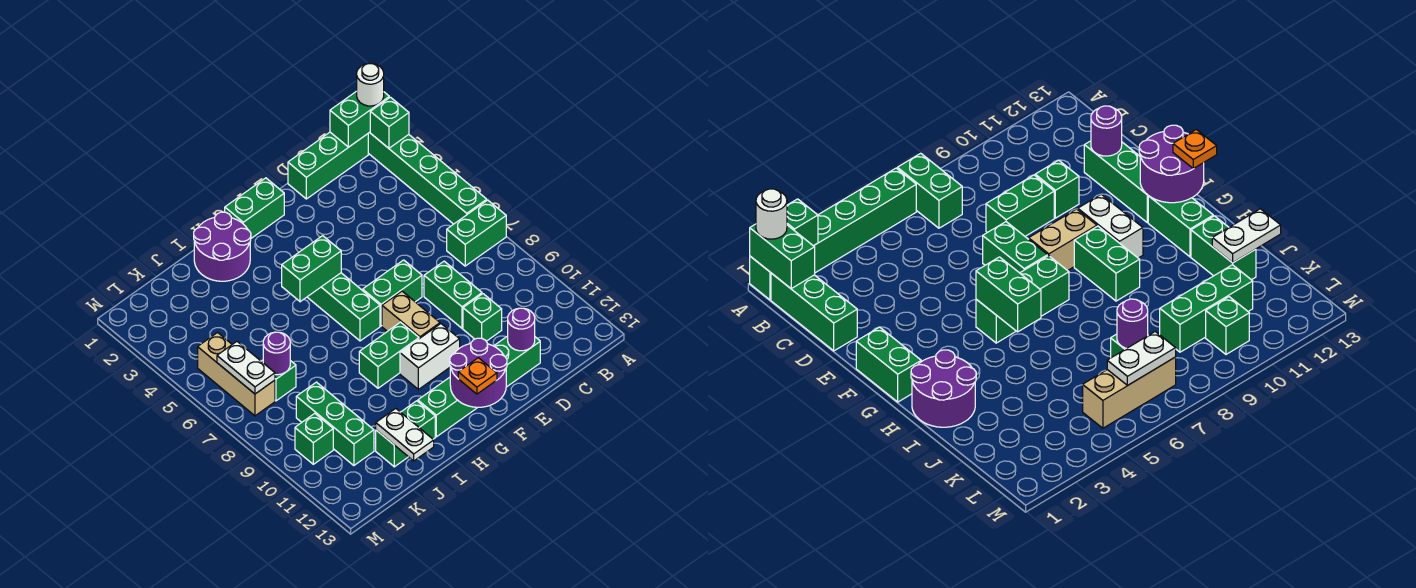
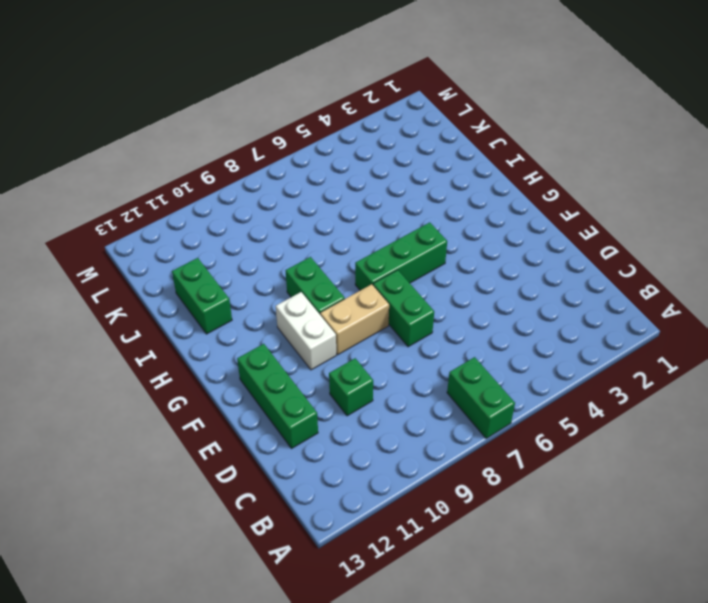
none -> green 1x6 brick [368,132,487,224]
none -> green 1x3 brick [288,132,368,199]
none -> green 1x2 brick [424,261,482,328]

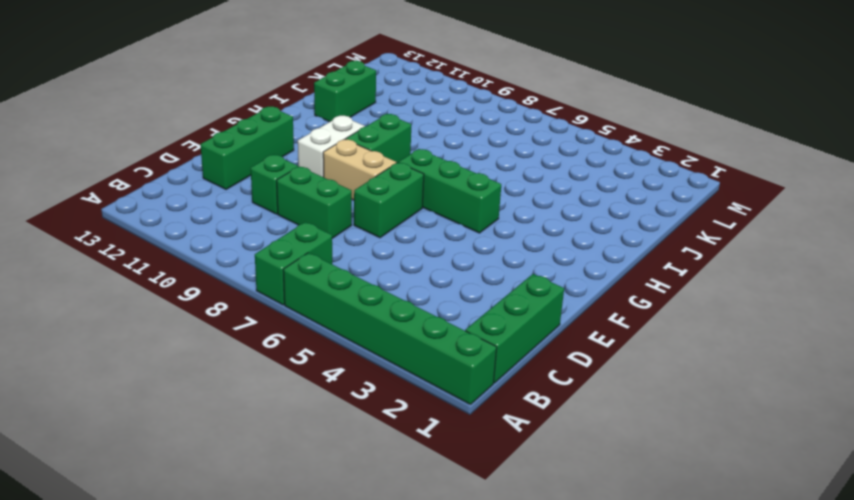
none -> green 1x2 brick [225,178,284,238]
none -> green 1x2 brick [418,377,477,437]
none -> purple 2x2 round brick [194,212,251,281]

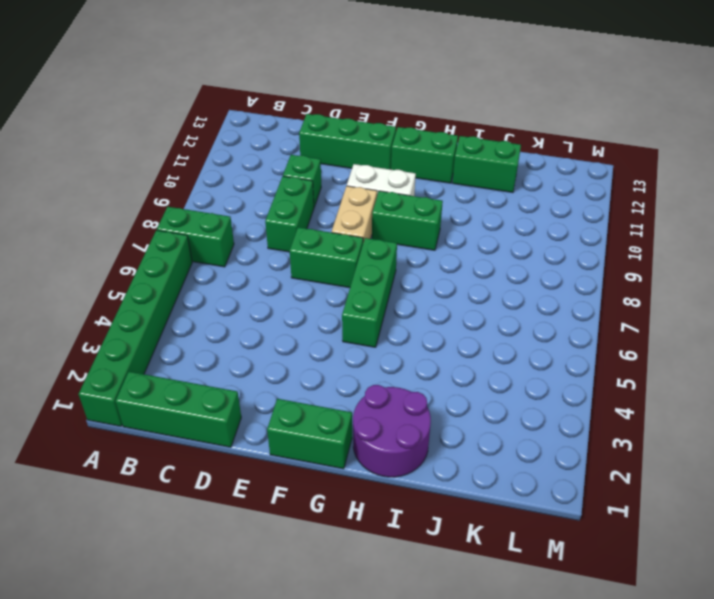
none -> green 1x1 brick [261,360,296,401]
none -> green 1x3 brick [296,382,374,466]
none -> tan 1x3 brick [198,333,275,416]

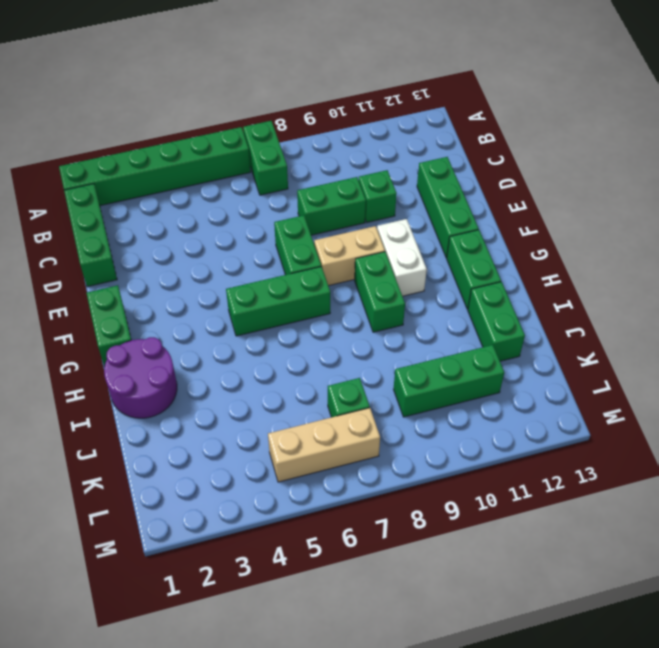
none -> green 1x1 brick [295,413,333,464]
none -> green 1x2 brick [330,91,389,147]
none -> green 1x1 brick [370,97,409,148]

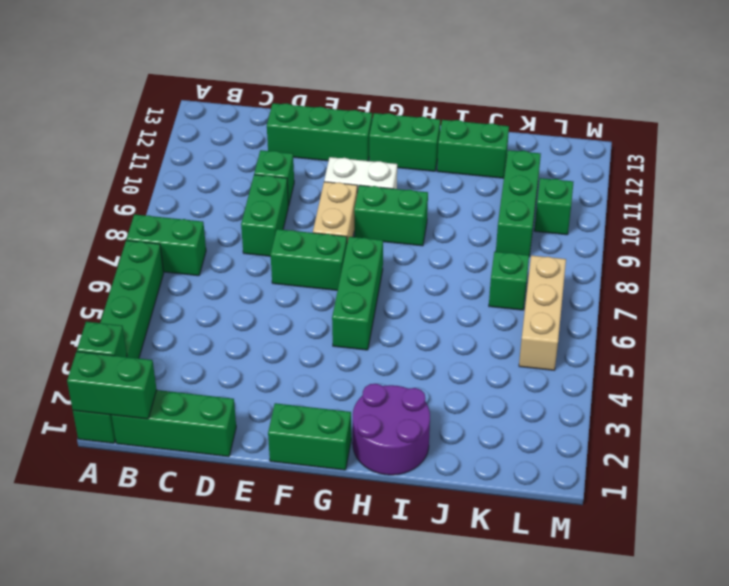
none -> purple 1x1 round brick [508,308,535,351]
none -> purple 2x2 round brick [450,338,507,407]
none -> green 1x2 brick [282,236,341,302]

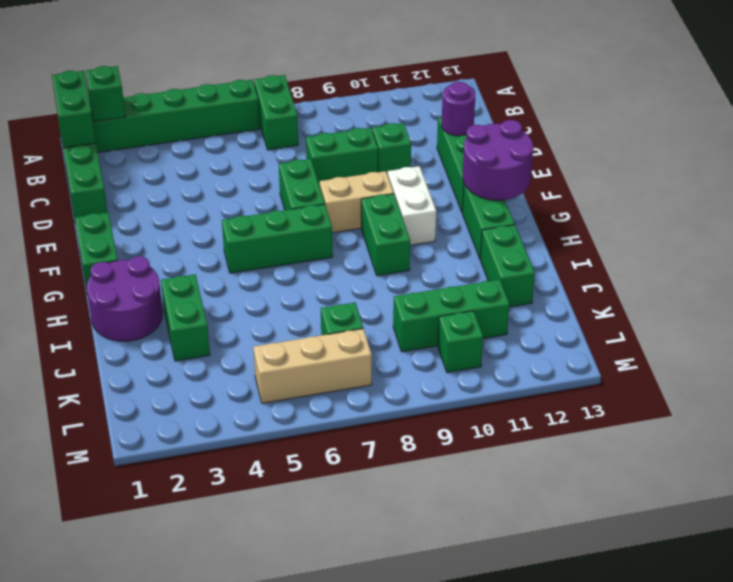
green 1x2 brick [161,274,210,361] -> green 1x2 brick moved to [282,236,341,302]
none -> white 1x2 plate [376,409,434,461]
none -> purple 1x1 round brick [263,332,290,375]
none -> white 1x2 plate [217,342,275,394]

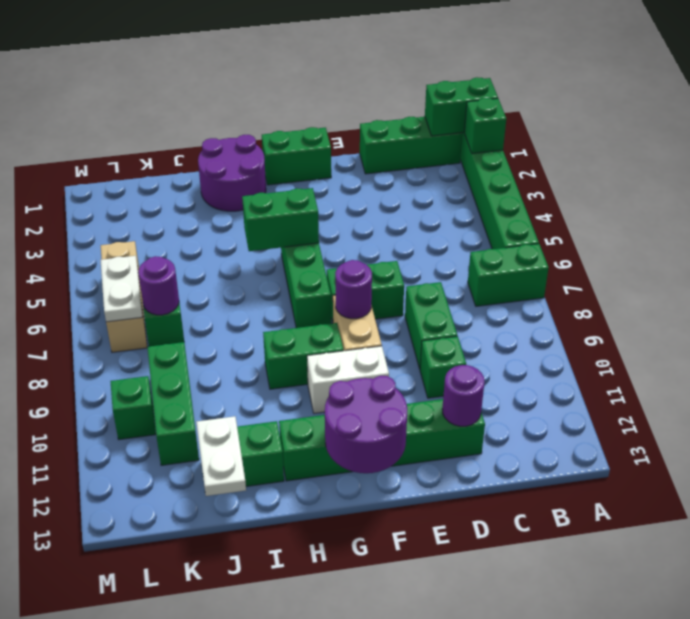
purple 1x1 round brick [335,260,372,319] -> none
none -> white 1x1 round brick [357,63,384,106]
none -> orange 1x1 plate [458,358,497,394]

